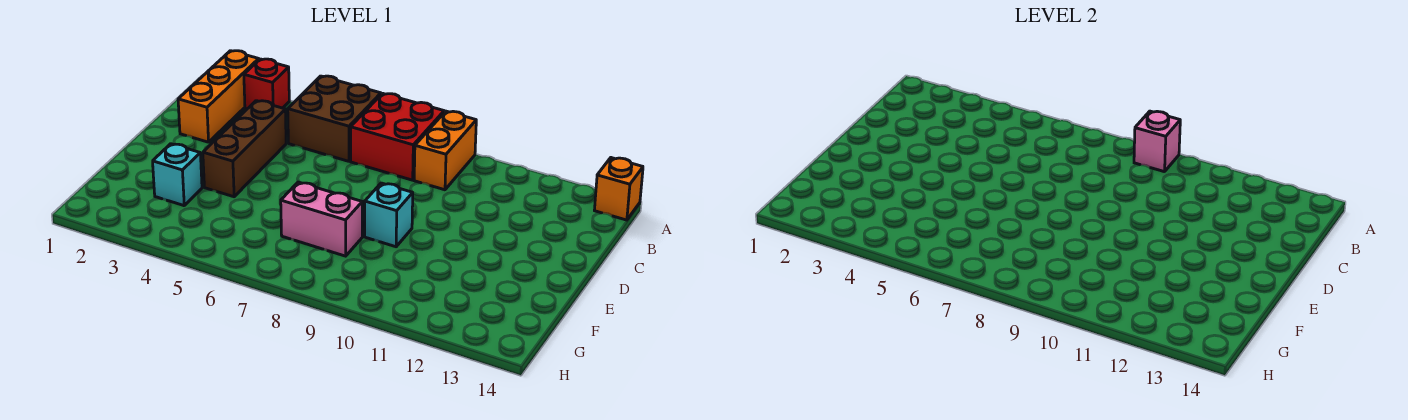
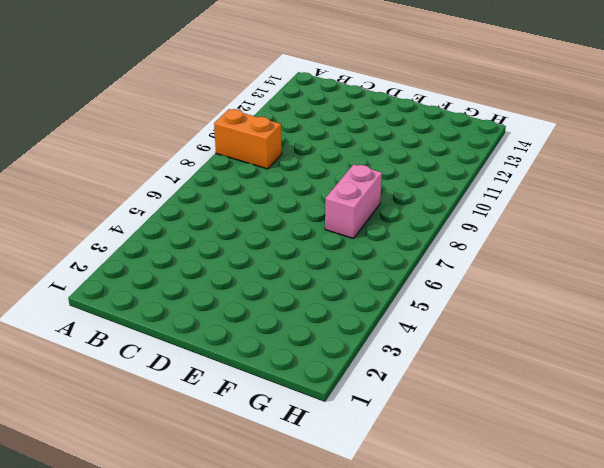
none -> orange 1x3 brick [178,51,259,142]
none -> red 1x1 brick [244,59,289,109]

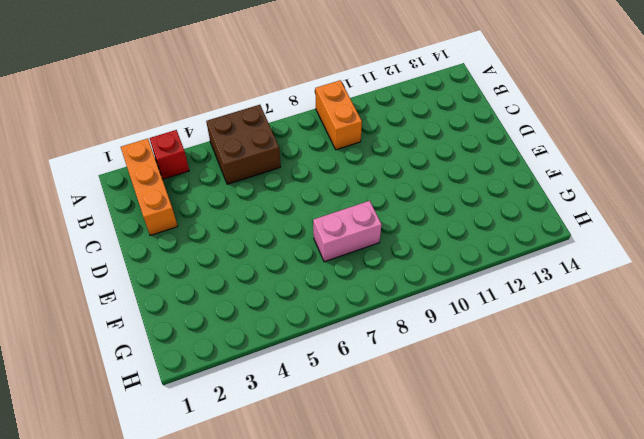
none -> red 2x2 brick [351,93,444,180]
none -> orange 1x1 brick [594,158,643,220]

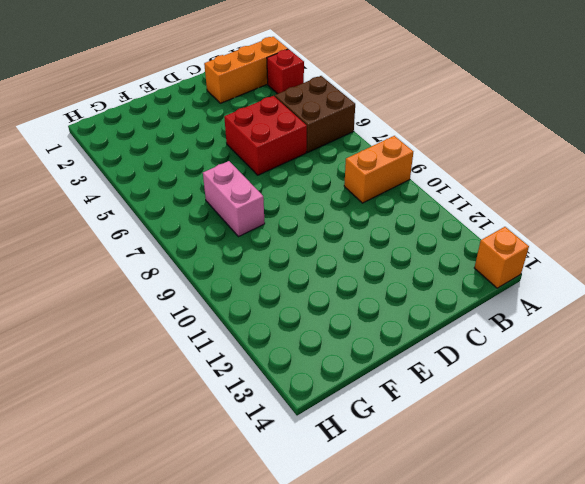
red 2x2 brick [224,96,307,175] -> red 2x2 brick moved to [351,93,444,180]
none -> brown 1x3 brick [203,101,286,197]
none -> cyan 1x1 brick [365,183,413,247]

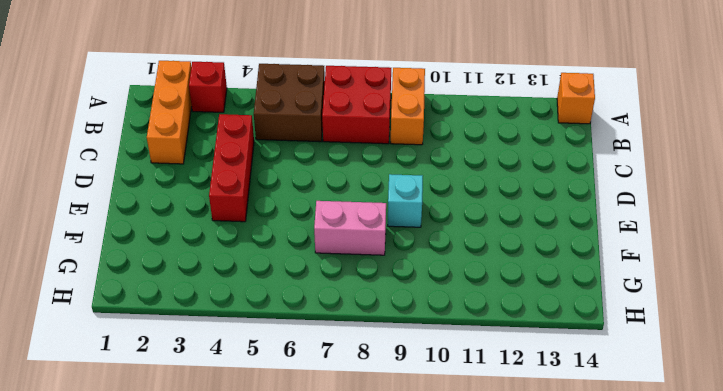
red 1x3 brick [209,114,254,222] -> brown 1x3 brick [203,101,286,197]
none -> cyan 1x1 brick [153,144,202,206]
none -> pink 1x1 brick [1134,111,1180,172]

